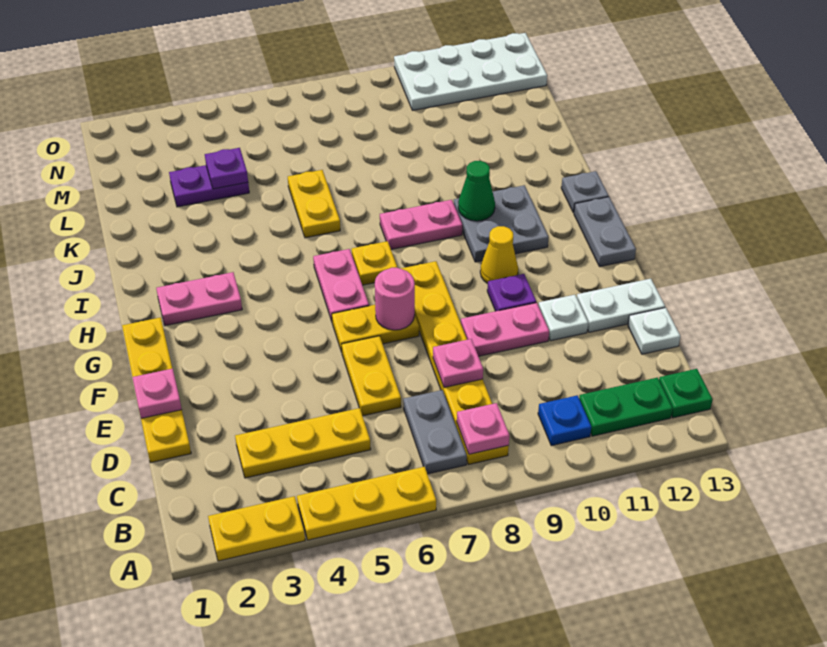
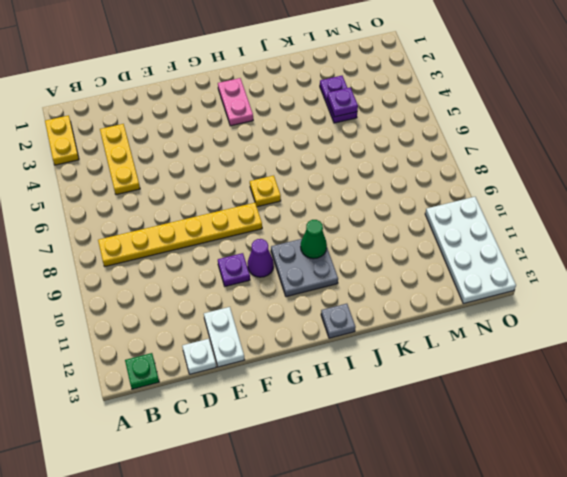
purple 1x1 cone [248,239,274,277] -> yellow 1x1 cone [480,226,518,284]
none -> yellow 1x3 plate [297,467,436,540]
none -> grey 1x2 plate [403,390,467,474]
none -> blue 1x1 plate [538,395,591,446]
none -> green 1x2 plate [579,378,673,436]

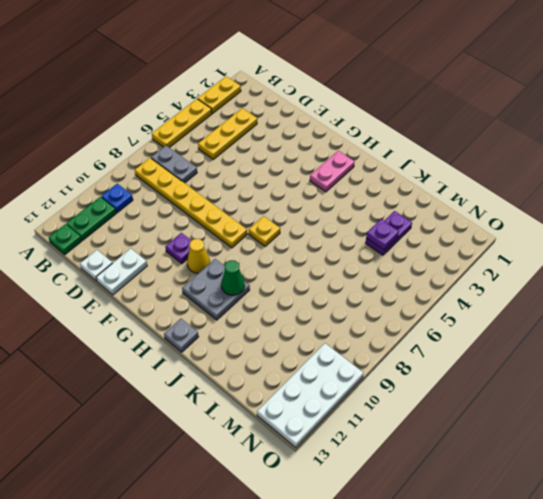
none -> yellow 1x4 plate [122,317,191,463]
none -> yellow 1x2 plate [342,336,401,416]
none -> pink 1x2 plate [461,303,549,356]
none -> white 1x1 plate [538,295,588,341]

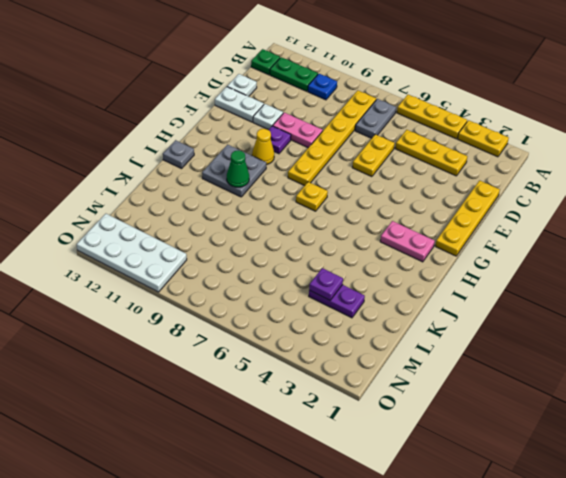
none -> yellow 1x2 plate [332,305,419,352]
none -> pink 1x2 plate [313,249,369,321]
none -> grey 1x2 plate [574,197,636,267]
none -> pink 1x2 plate [380,200,462,249]

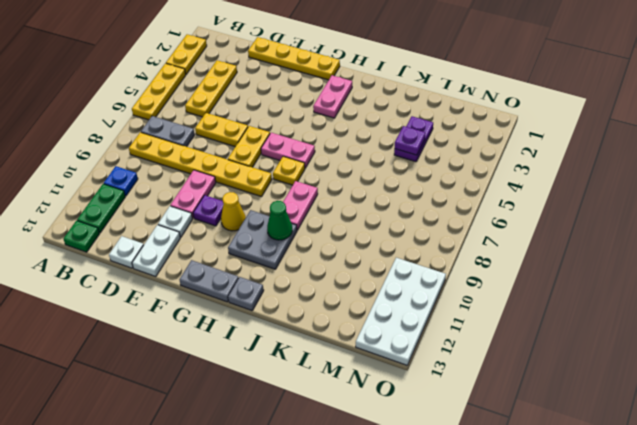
none -> yellow 1x2 plate [288,170,340,238]
none -> pink 1x1 plate [457,403,509,454]
none -> pink 1x1 plate [433,339,483,387]
none -> pink 1x1 plate [132,369,182,418]

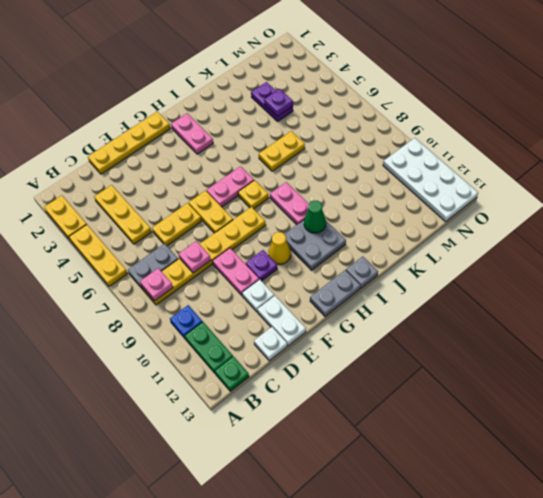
none -> pink 1x1 plate [132,369,182,418]
none -> pink 1x1 round brick [375,268,415,330]

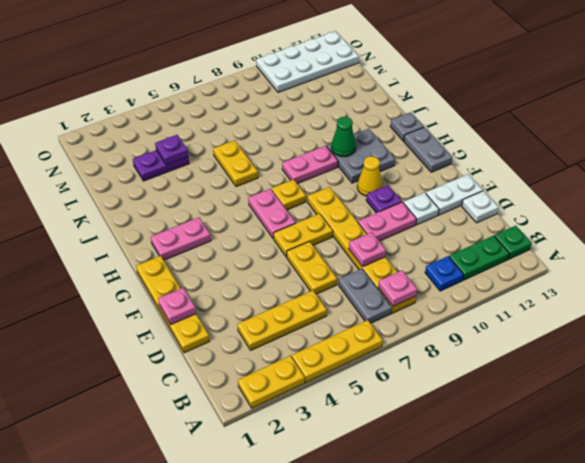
none -> pink 1x1 round brick [375,268,415,330]

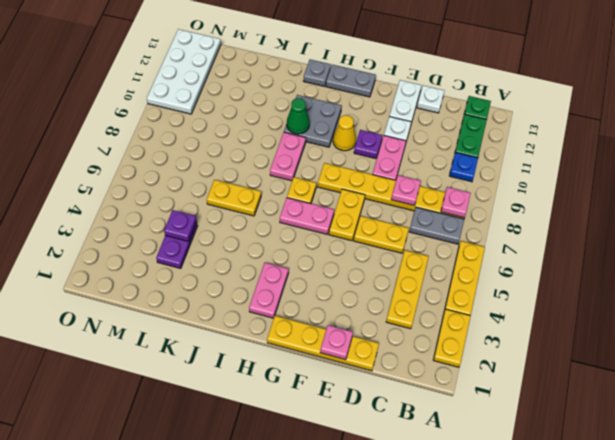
none -> pink 1x1 round brick [375,268,415,330]

